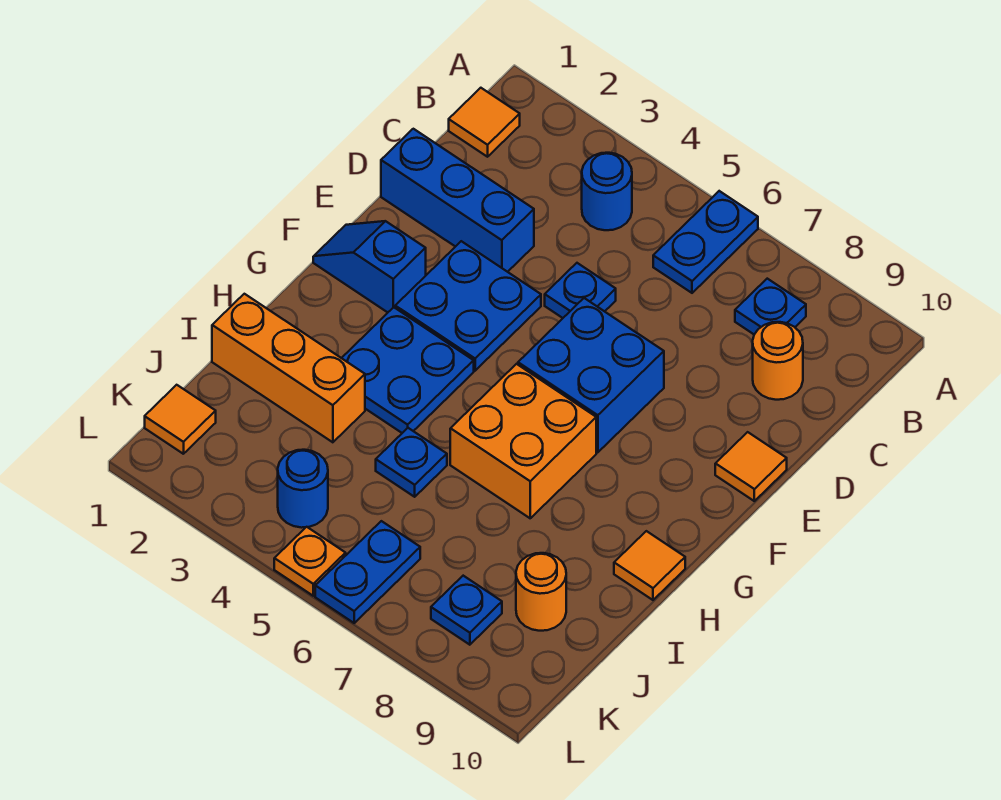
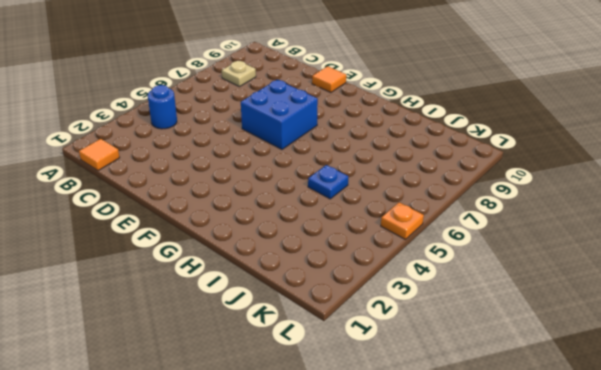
tan 1x1 plate [222,61,256,87] -> blue 1x1 plate [735,279,806,334]
none -> blue 1x2 plate [653,191,758,293]
none -> orange 1x1 round brick [753,322,803,400]
none -> blue 1x3 brick [381,129,534,272]

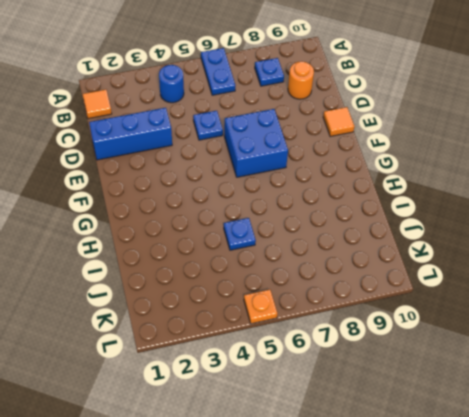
none -> blue 2x2 plate [395,241,541,371]
none -> blue 1x2 slope [313,221,426,312]
none -> blue 2x2 plate [342,307,474,433]

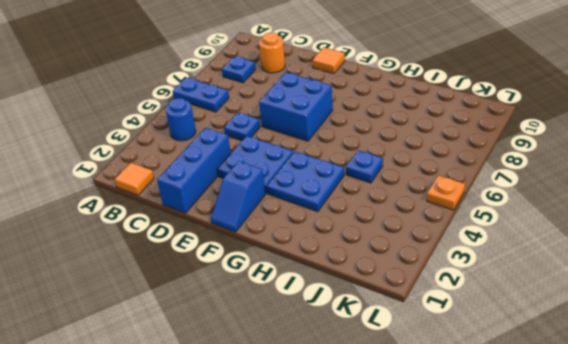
none -> orange 2x2 brick [450,364,596,518]
none -> orange 1x1 tile [614,531,685,600]
none -> orange 1x3 brick [212,294,365,442]

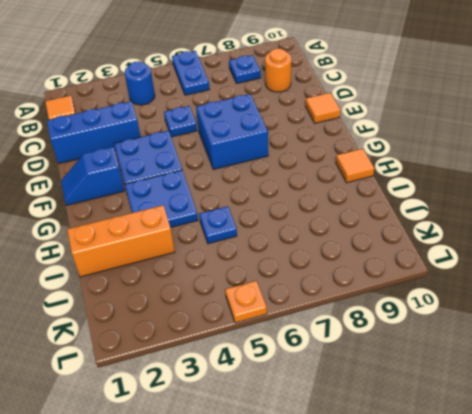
none -> orange 2x2 brick [450,364,596,518]
none -> orange 1x1 round brick [516,553,566,631]
none -> orange 1x1 tile [145,385,216,454]

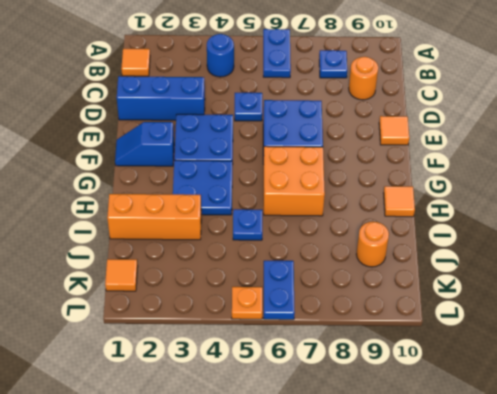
none -> blue 1x1 round brick [278,450,328,528]
none -> blue 1x1 plate [431,576,502,645]

